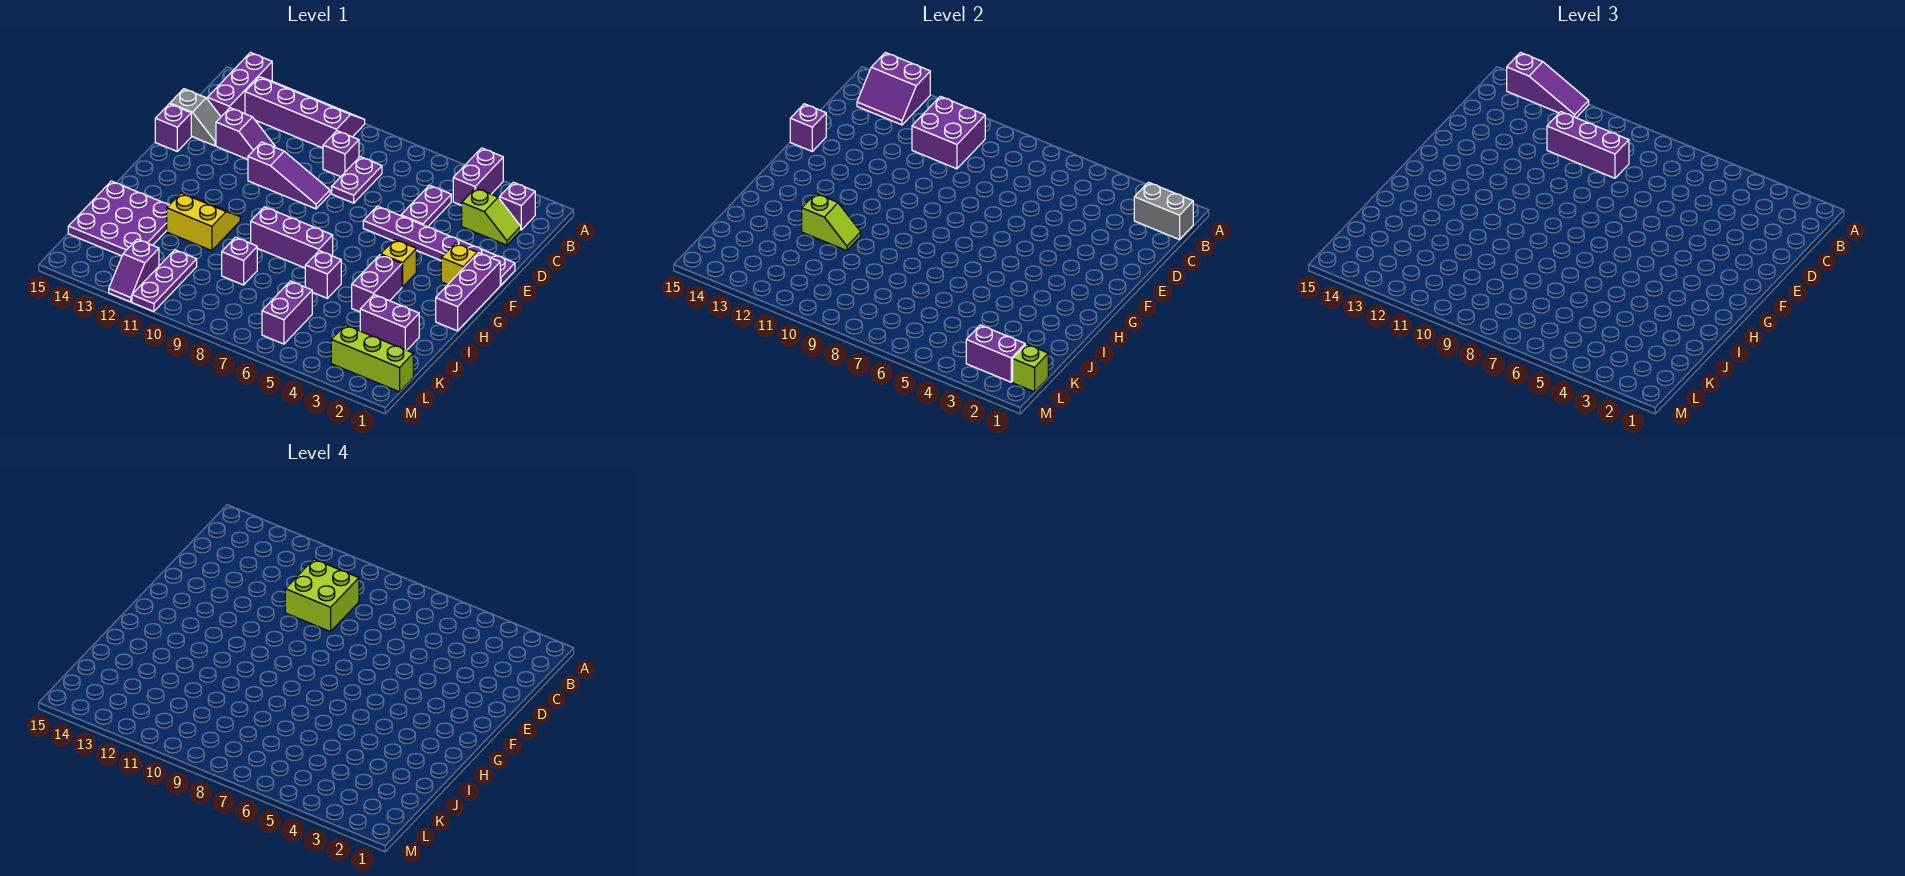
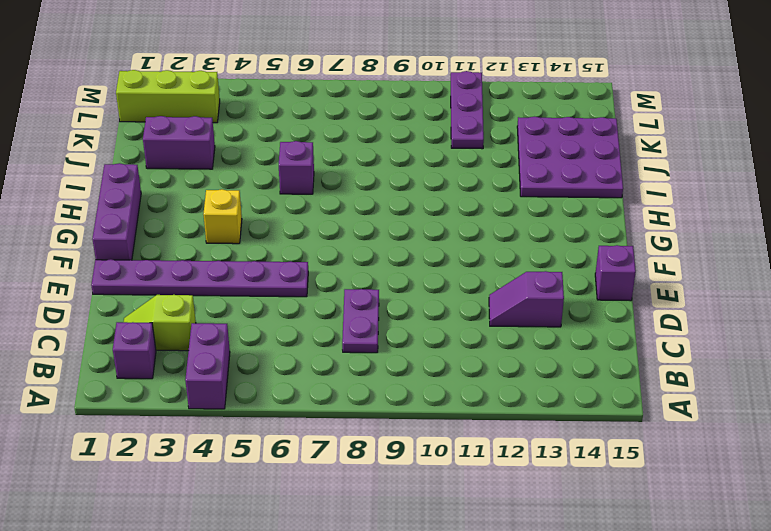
none -> purple 2x4 slope [245,77,365,148]
none -> purple 1x3 brick [208,53,272,116]
none -> purple 1x2 plate [401,185,451,227]
none -> purple 1x1 brick [323,131,359,177]

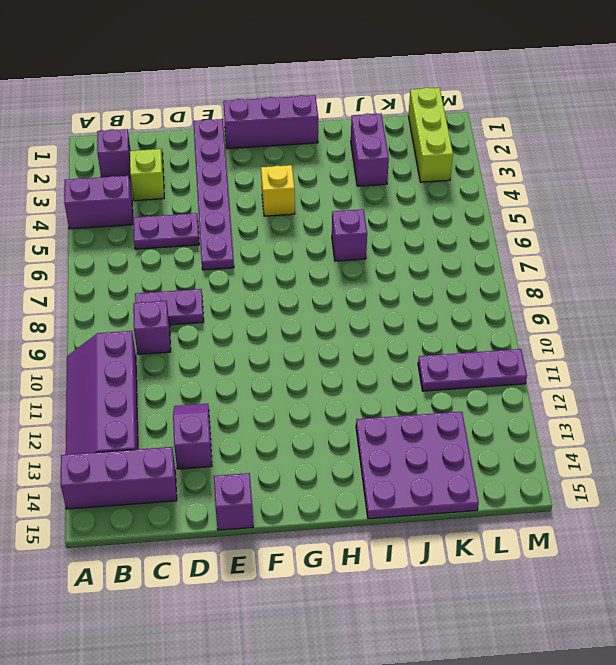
none -> grey 1x2 slope [170,89,221,146]
none -> purple 1x3 slope [248,142,330,209]
none -> yellow 1x1 brick [441,243,477,285]
none -> purple 1x2 brick [352,255,402,312]

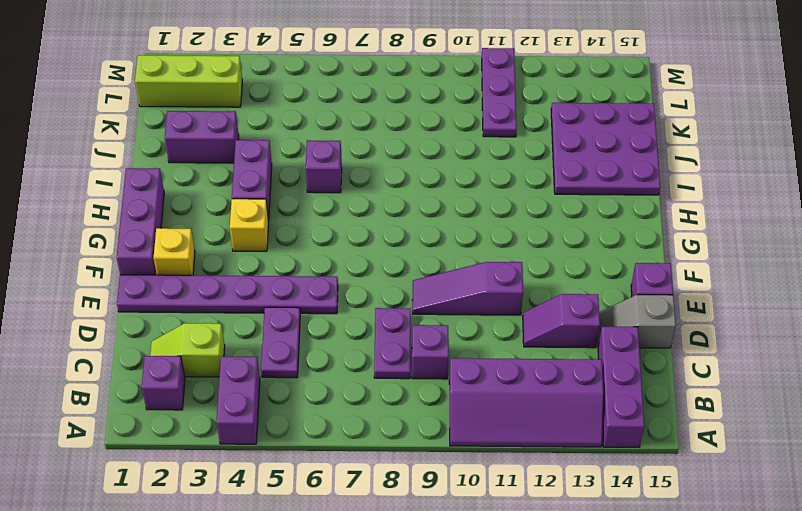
none -> purple 1x3 brick [251,207,333,268]
none -> yellow 2x2 slope [167,193,240,251]
none -> purple 1x1 brick [222,237,257,285]
none -> purple 1x2 brick [262,281,312,344]

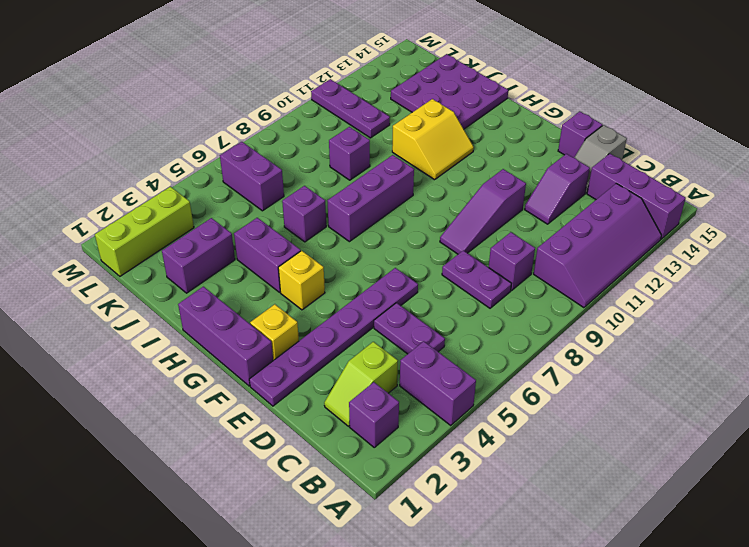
none -> purple 1x2 slope [109,239,159,302]
none -> purple 2x2 slope [857,53,930,125]
none -> grey 1x2 brick [1134,182,1193,240]
none -> purple 2x2 brick [912,96,985,169]

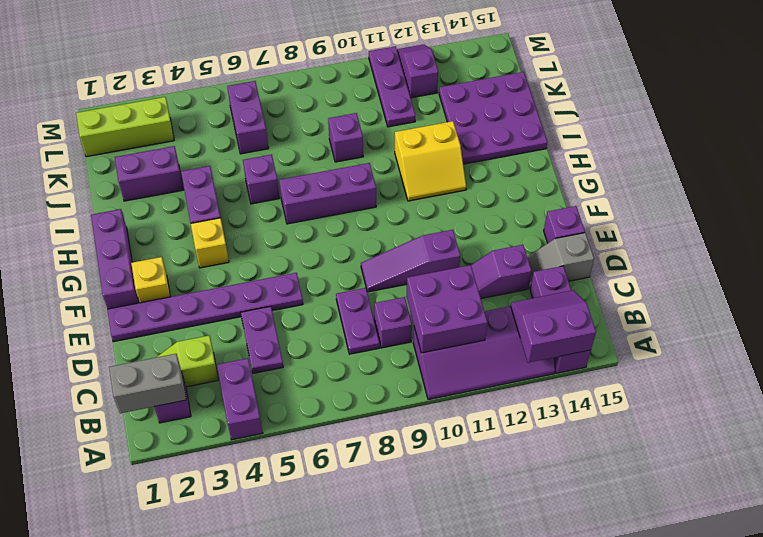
none -> purple 1x1 brick [790,104,826,151]
none -> lime 1x2 slope [802,193,861,251]
none -> lime 1x1 brick [1013,344,1048,392]
none -> purple 1x2 brick [966,325,1025,382]

